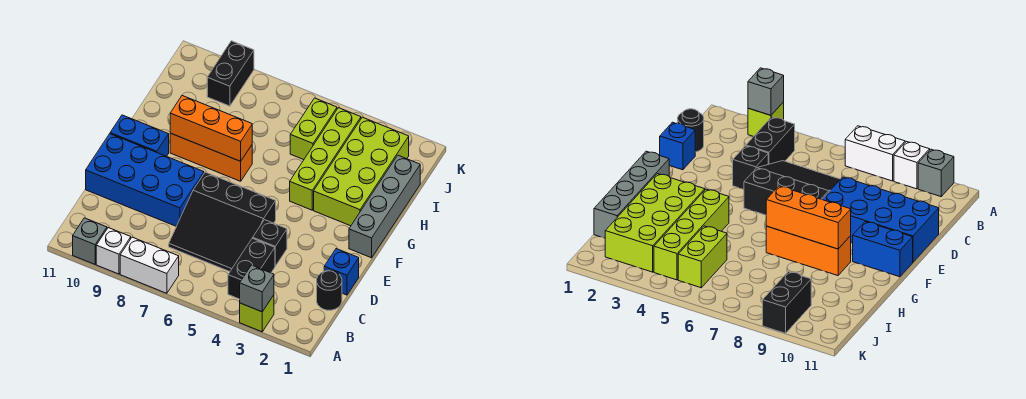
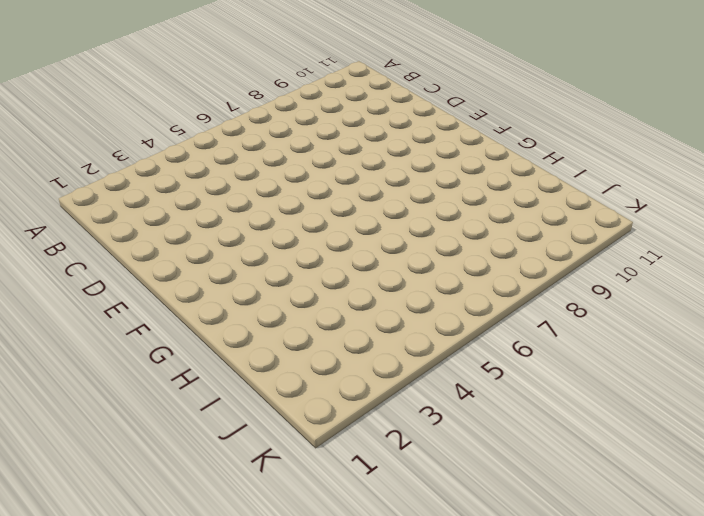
none -> lime 1x1 brick [240,295,274,332]
none -> white 1x2 brick [120,237,179,293]
none -> white 1x1 brick [96,228,131,274]

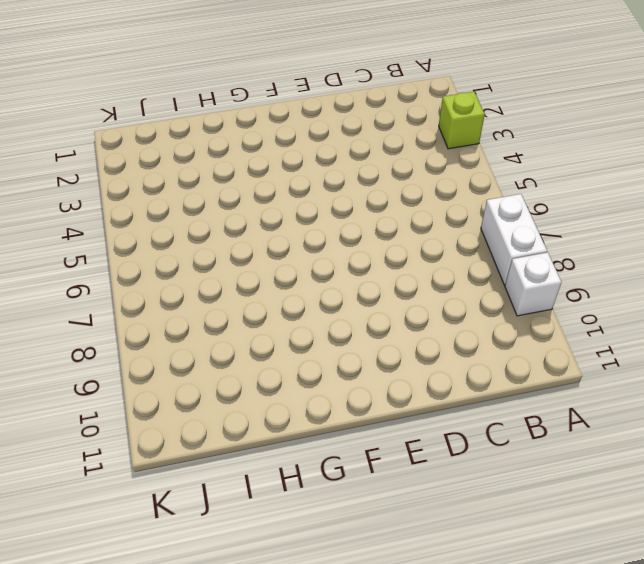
none -> grey 1x1 brick [73,218,107,264]
none -> black 1x2 brick [228,238,275,299]
none -> black 1x1 round brick [317,271,342,310]

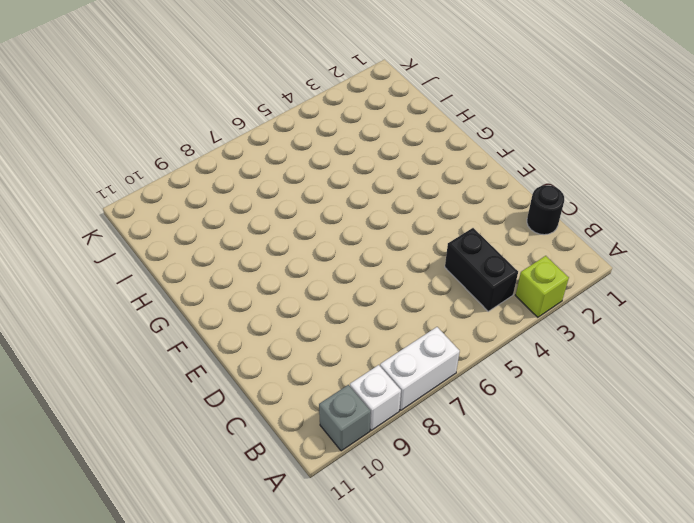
none -> black 3x3 slope [169,172,276,272]
none -> blue 1x1 brick [324,249,359,295]
none -> black 1x1 brick [253,220,287,266]

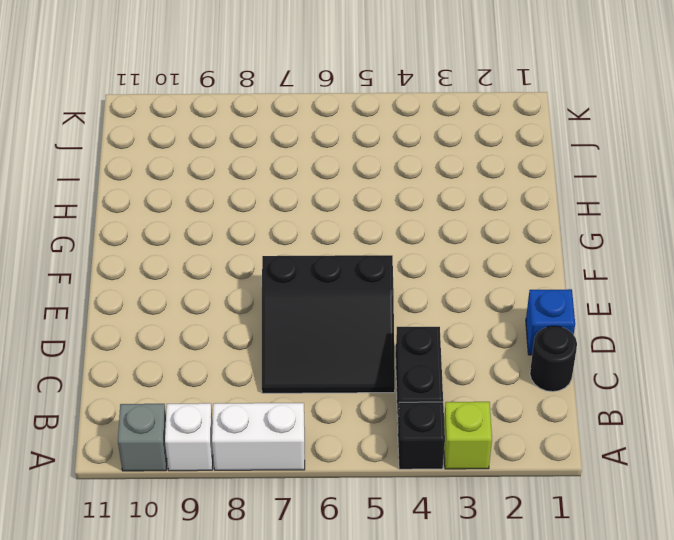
black 1x1 brick [398,402,445,469] -> black 1x1 brick moved to [253,220,287,266]
none -> blue 2x4 brick [86,134,204,226]
none -> grey 1x4 brick [349,155,420,258]
none -> blue 1x2 brick [110,115,169,156]

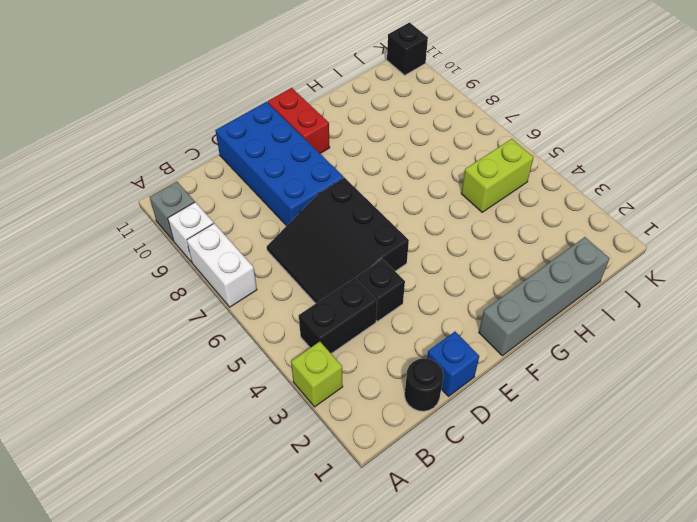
red 1x2 brick [268,88,330,153] -> blue 1x2 brick [110,115,169,156]
black 1x1 brick [387,22,428,75] -> none
none -> lime 2x4 brick [314,117,409,226]
none -> lime 1x4 brick [290,108,361,210]
none -> orange 1x3 brick [170,133,252,181]

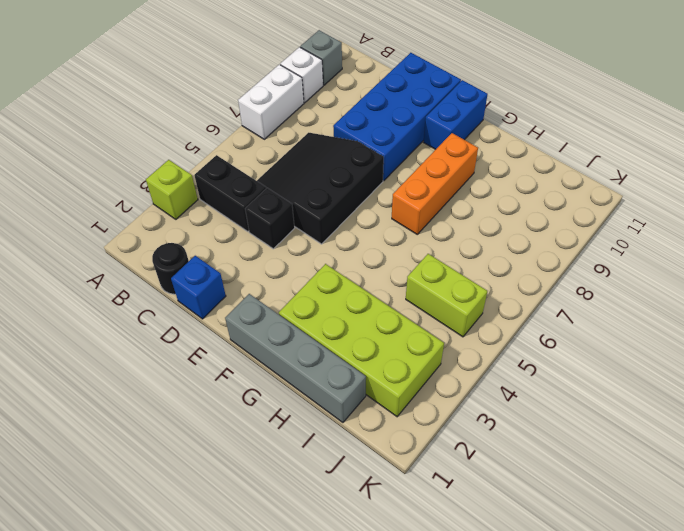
none -> lime 1x4 brick [290,108,361,210]
none -> black 1x2 brick [207,41,254,106]
none -> grey 1x1 brick [240,265,274,312]

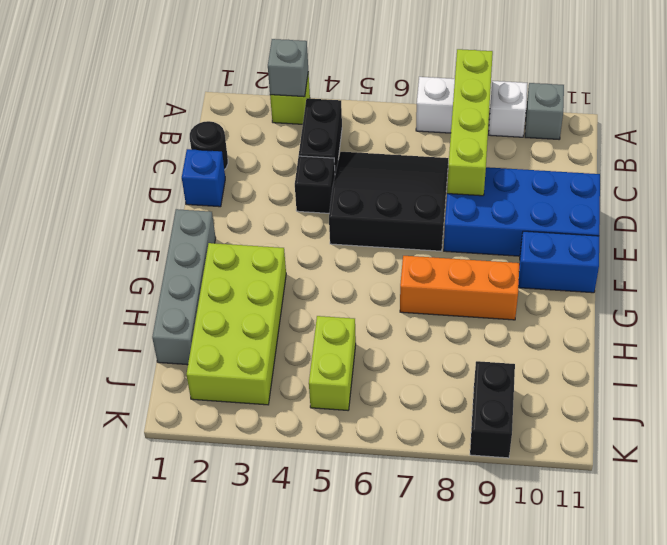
lime 1x4 brick [447,49,493,196] -> lime 1x4 brick moved to [290,108,361,210]
none -> orange 1x3 brick [170,96,252,161]

